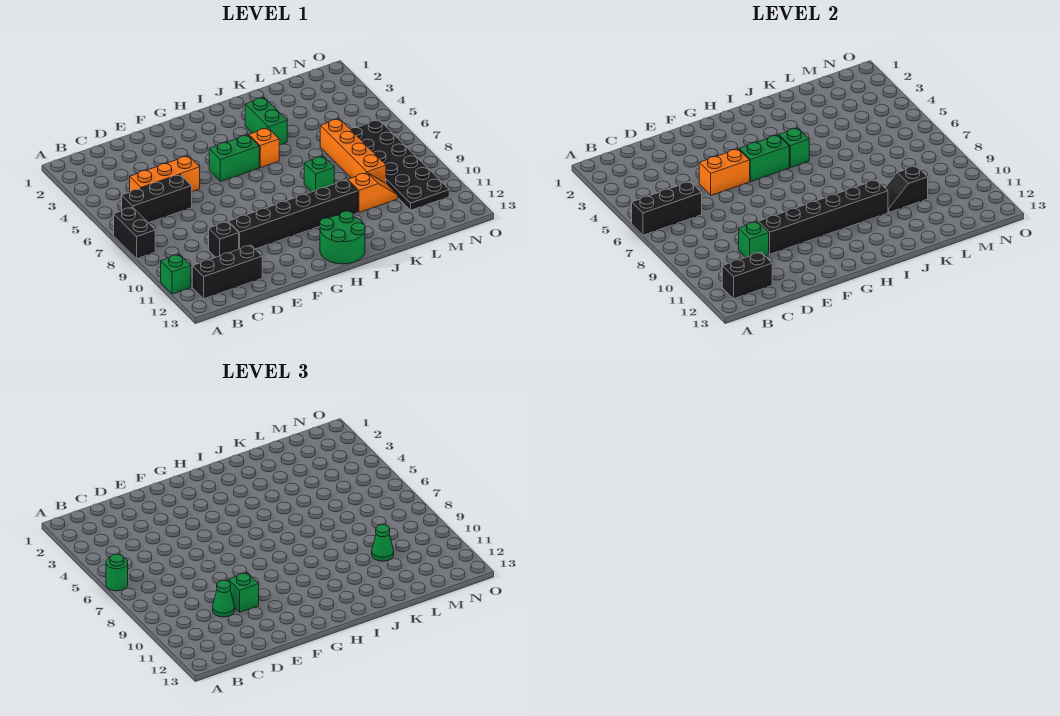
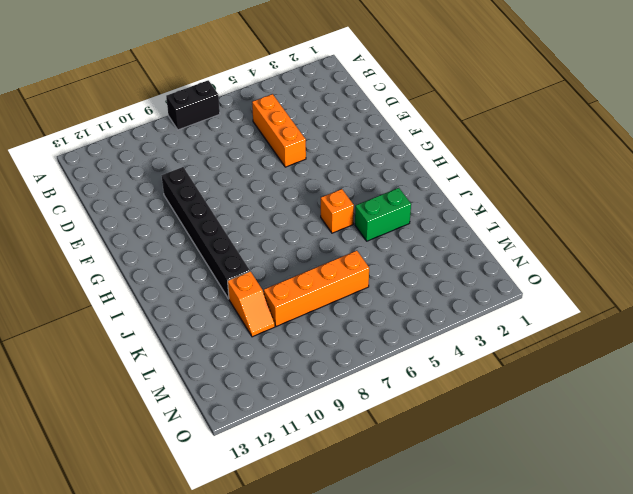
none -> green 1x1 brick [161,254,191,294]
none -> black 1x3 brick [122,175,192,223]
none -> black 1x3 brick [192,245,262,299]

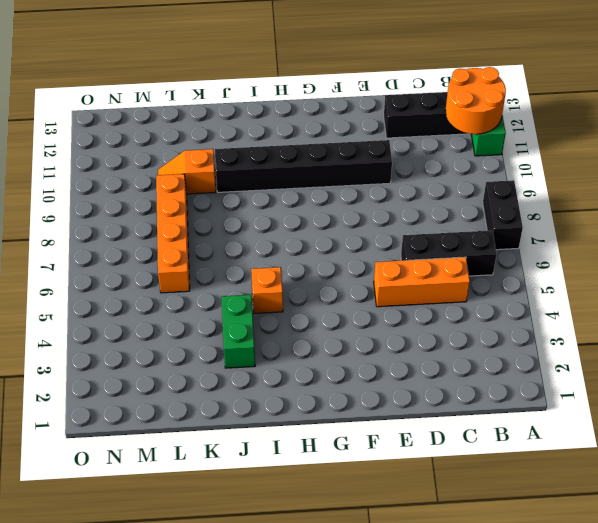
orange 2x2 round brick [445,67,506,134] -> black 1x2 brick [722,252,772,299]
none -> black 1x1 brick [209,222,239,257]
none -> green 1x2 brick [209,135,259,182]
none -> green 2x2 round brick [320,211,365,264]

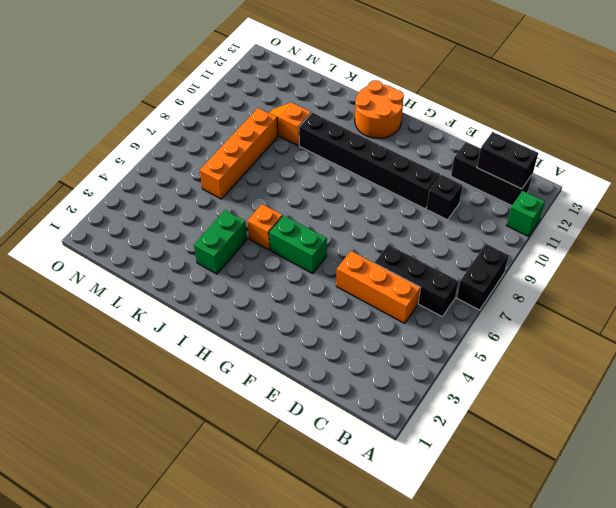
orange 2x2 round brick [355,80,404,138] -> green 2x2 round brick [320,211,365,264]
none -> green 1x1 brick [304,156,334,192]
none -> black 2x6 plate [350,120,449,210]
none -> black 1x3 brick [632,182,702,235]

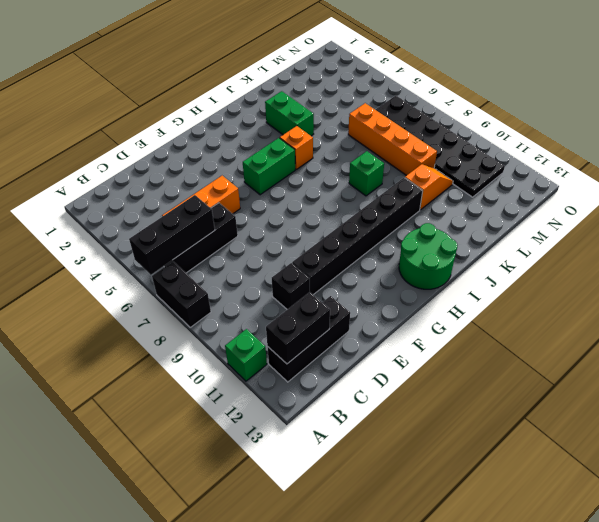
none -> green 1x1 brick [739,222,769,257]
none -> orange 1x2 brick [699,149,750,195]
none -> black 1x6 brick [758,180,888,254]

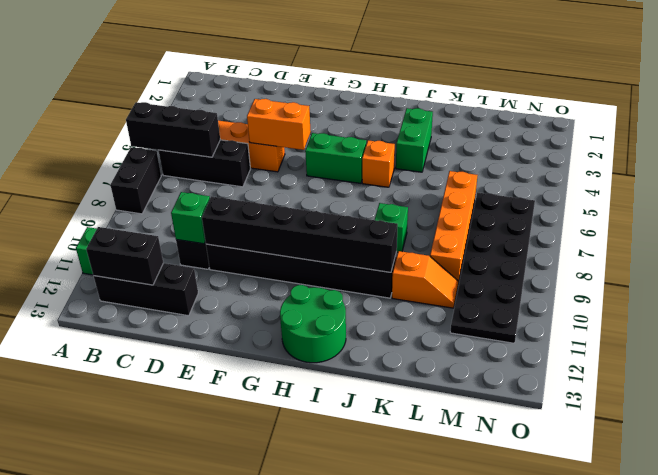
none -> green 1x2 brick [739,135,789,182]
none -> green 1x1 brick [779,128,809,168]
none -> black 1x2 slope [885,166,928,212]

